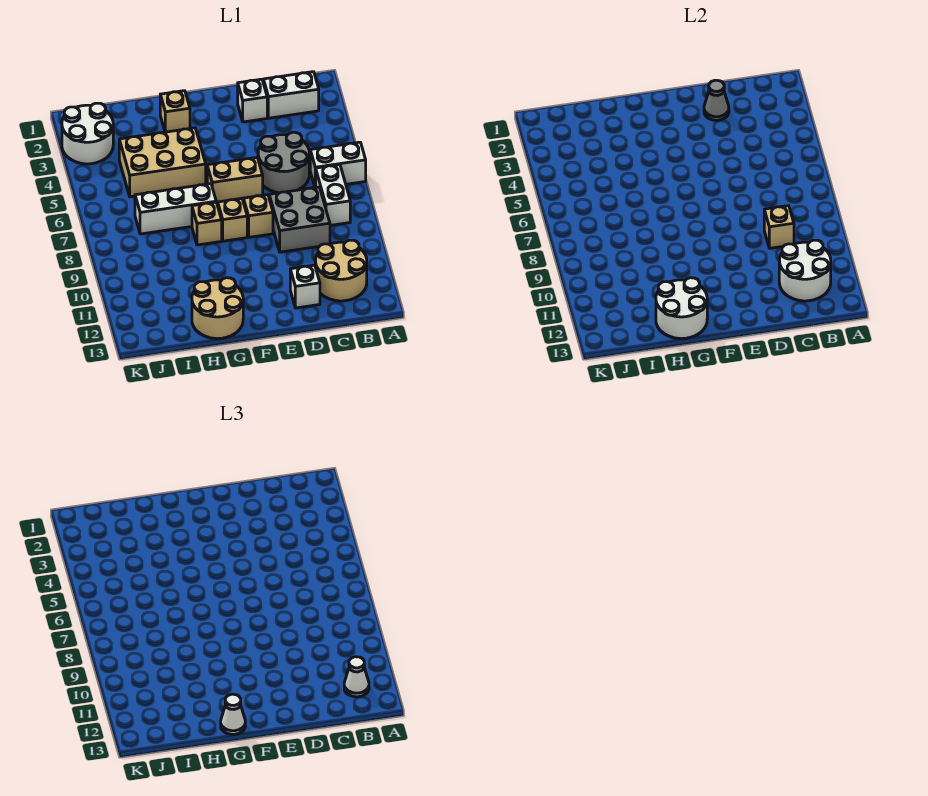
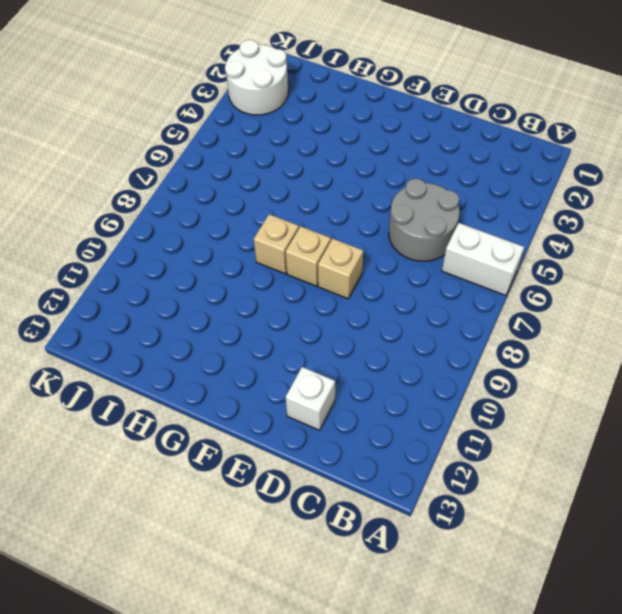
none -> white 1x2 brick [263,72,319,118]
none -> white 1x2 brick [316,165,350,225]
none -> tan 2x2 round brick [315,240,367,301]

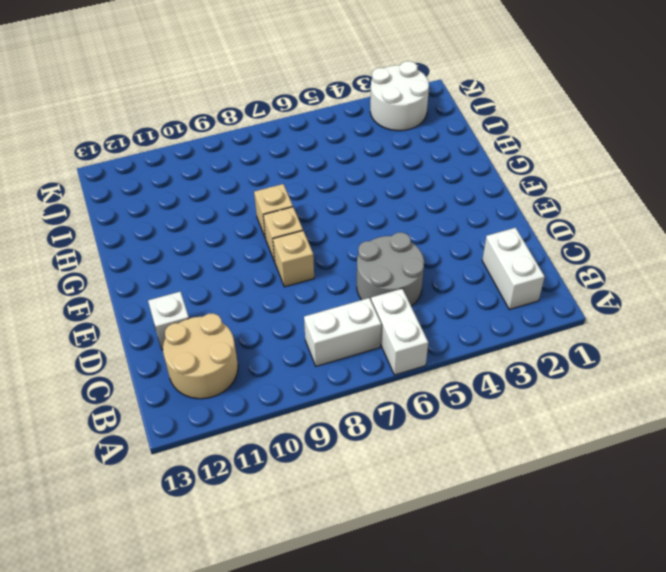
none -> grey 2x2 brick [269,187,330,252]
none -> white 1x1 brick [238,79,267,122]
none -> tan 1x2 brick [207,158,263,203]

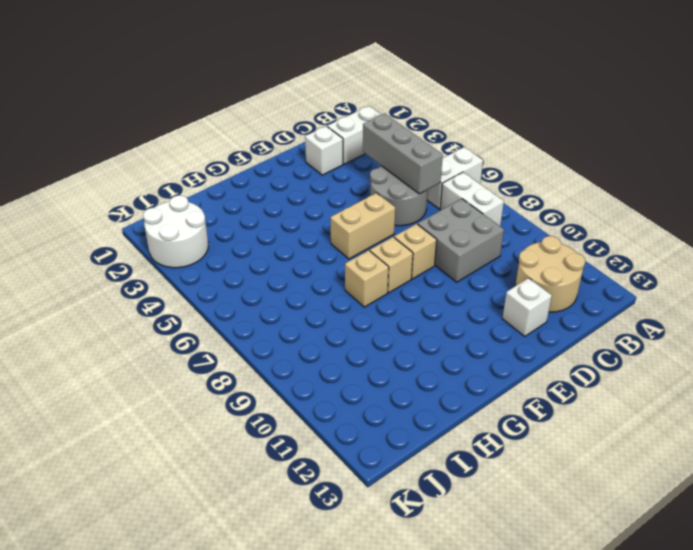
grey 1x3 brick [363,114,443,194] -> none
none -> tan 1x1 brick [160,91,190,132]
none -> tan 2x3 brick [119,128,206,197]
none -> white 1x3 brick [135,184,216,234]

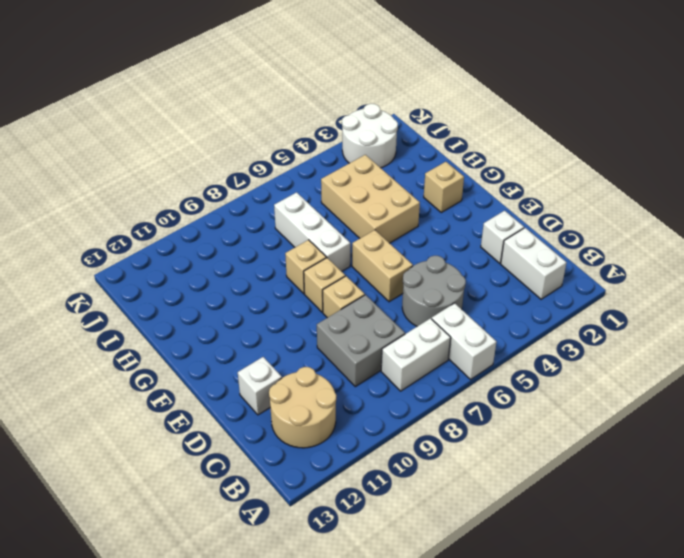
none -> tan 2x2 round brick [192,278,243,339]
none -> white 2x2 round brick [779,240,831,301]
none -> tan 1x1 brick [764,206,794,248]

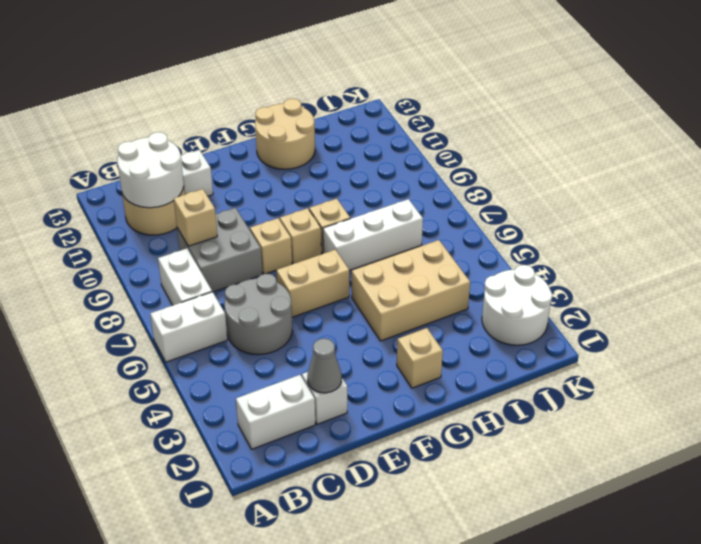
none -> white 2x2 round brick [656,278,707,339]
none -> white 1x1 cone [344,657,369,697]
none -> white 1x1 cone [221,694,245,734]

